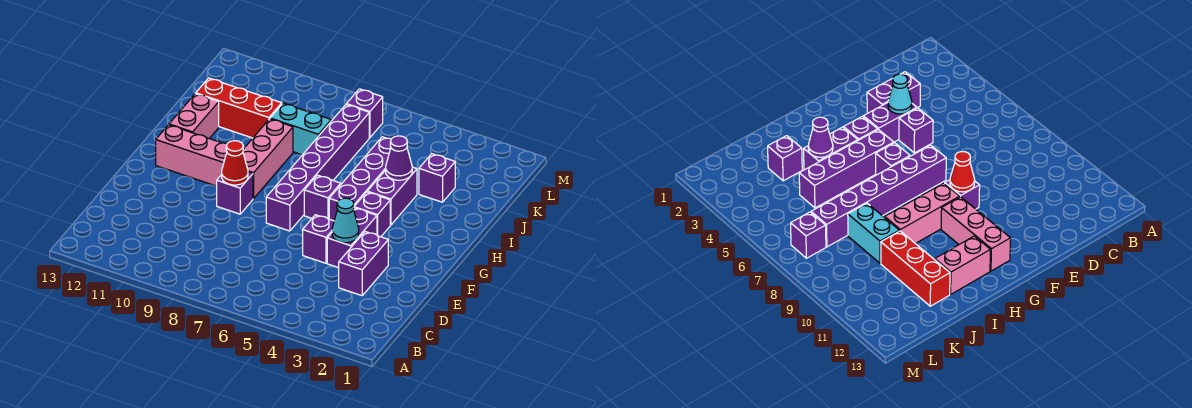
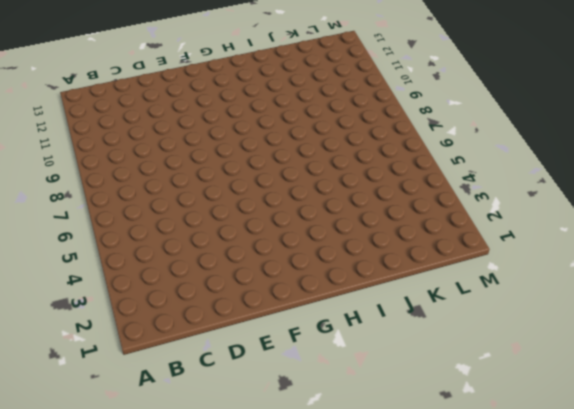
none -> purple 1x2 brick [339,232,388,296]
none -> purple 1x2 brick [327,208,377,268]
none -> purple 1x1 brick [303,215,334,263]

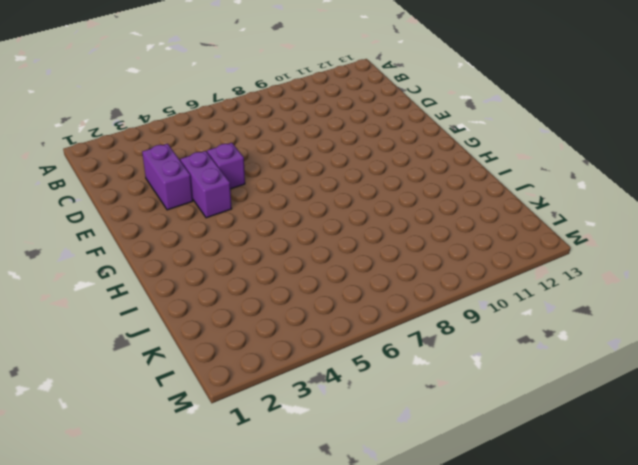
none -> purple 1x6 brick [266,105,369,231]
none -> purple 1x1 brick [217,172,253,214]
none -> purple 1x1 brick [354,192,390,237]

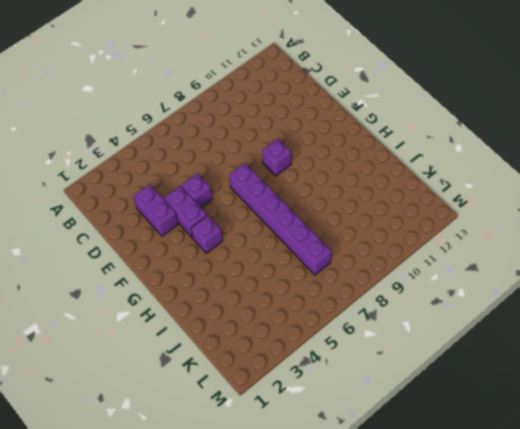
none -> purple 1x4 brick [329,137,391,221]
none -> purple 1x1 brick [304,175,341,219]
none -> pink 1x3 brick [243,119,293,199]

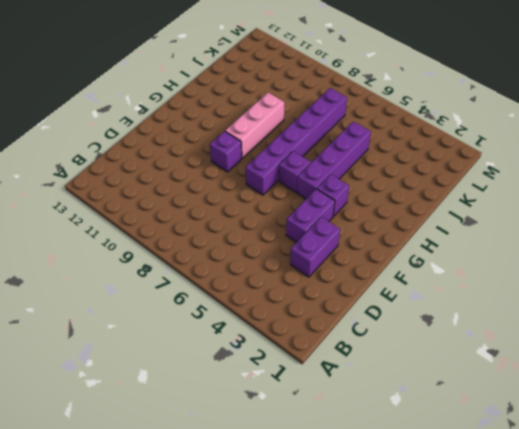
none -> purple 1x1 brick [303,215,334,263]
none -> pink 1x3 brick [156,125,227,186]
none -> purple 1x2 brick [367,167,417,225]

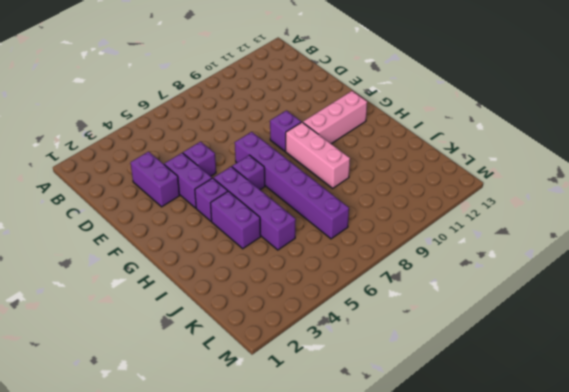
none -> pink 1x2 brick [169,94,219,138]
none -> purple 1x1 brick [419,154,455,202]
none -> cyan 1x2 brick [270,103,331,155]

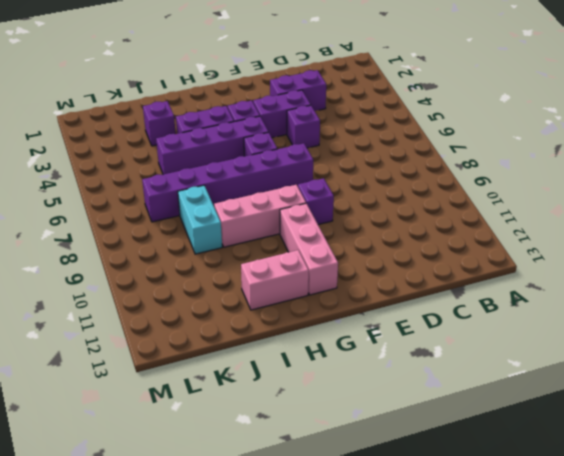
none -> red 1x3 brick [196,78,282,138]
none -> purple 1x1 brick [346,89,383,137]
none -> cyan 1x1 cone [332,198,359,243]

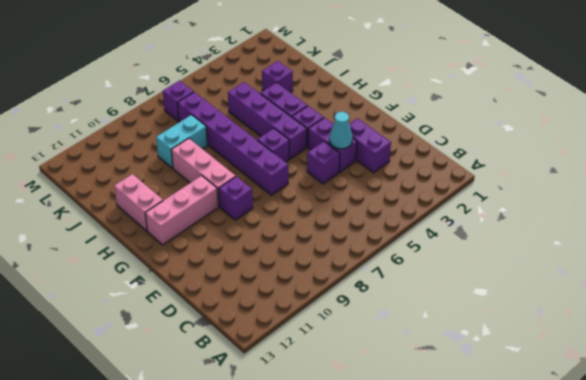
none -> red 1x3 brick [196,78,282,138]
none -> red 1x1 cone [222,141,248,185]
none -> purple 1x1 cone [386,136,412,180]

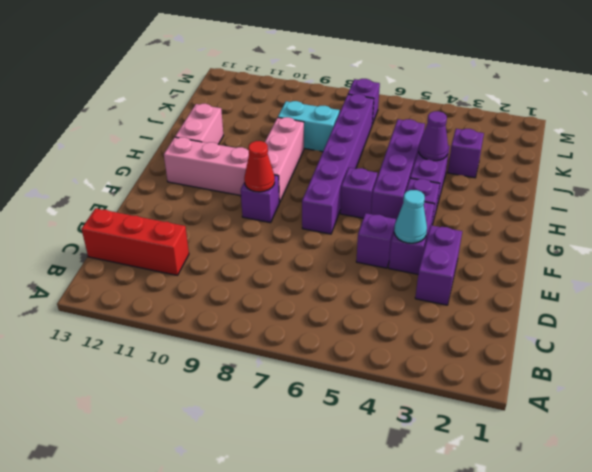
red 1x3 brick [82,208,189,275] -> red 1x3 brick moved to [196,78,282,138]

